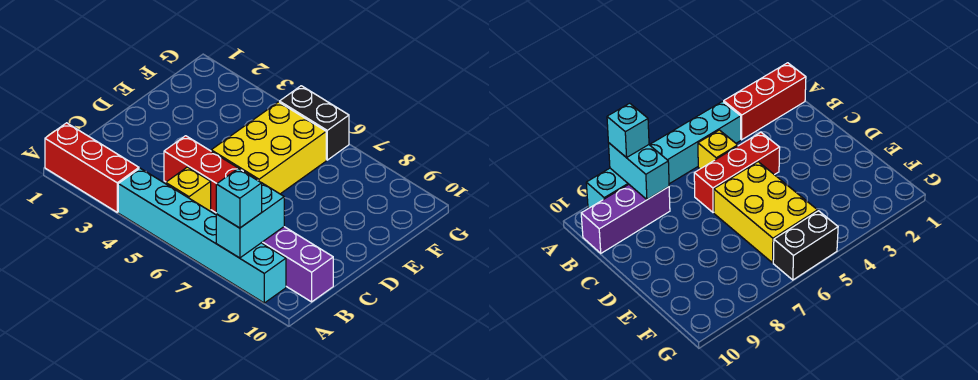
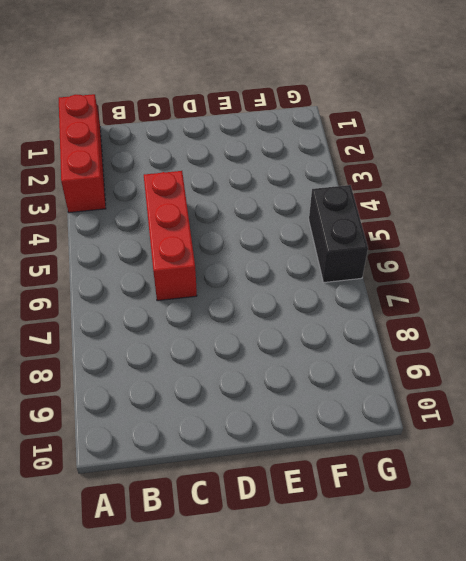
none -> cyan 1x6 brick [118,168,286,303]
none -> yellow 1x1 brick [166,167,211,211]

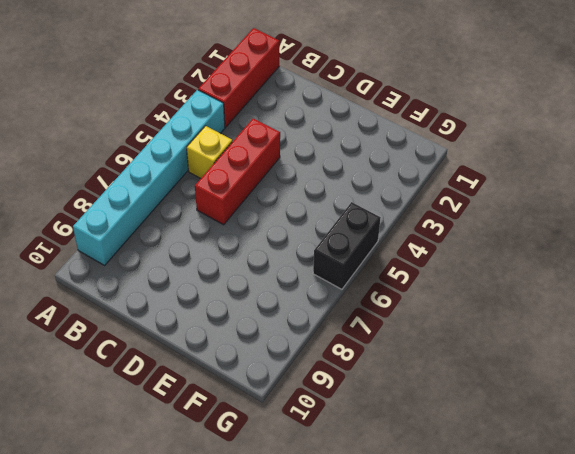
none -> purple 1x3 brick [262,227,333,302]
none -> yellow 2x3 brick [211,102,326,194]

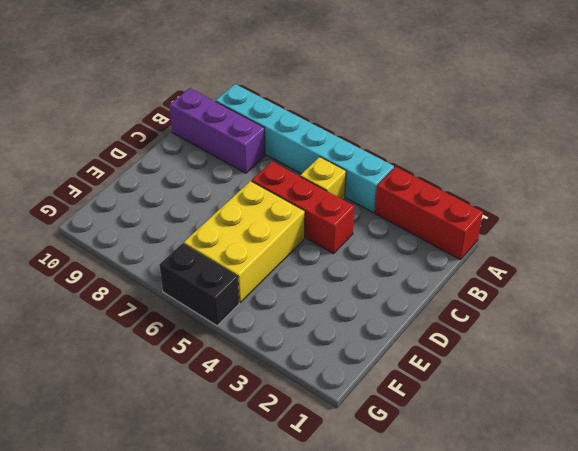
none -> cyan 1x2 brick [216,183,284,258]
none -> cyan 1x1 brick [216,169,262,228]

